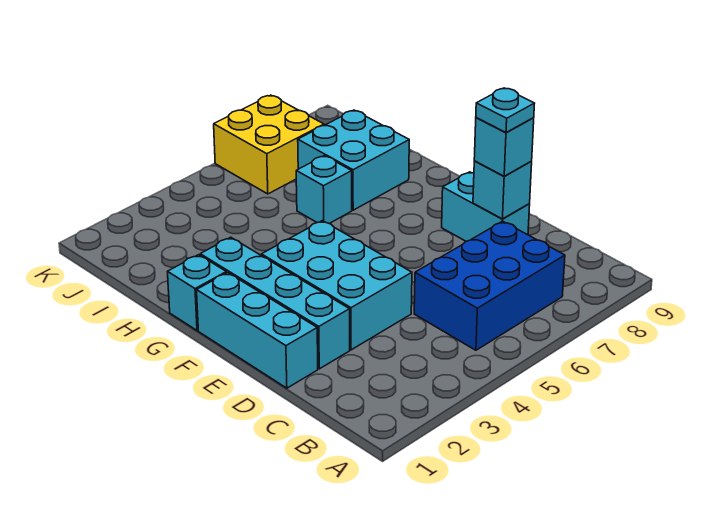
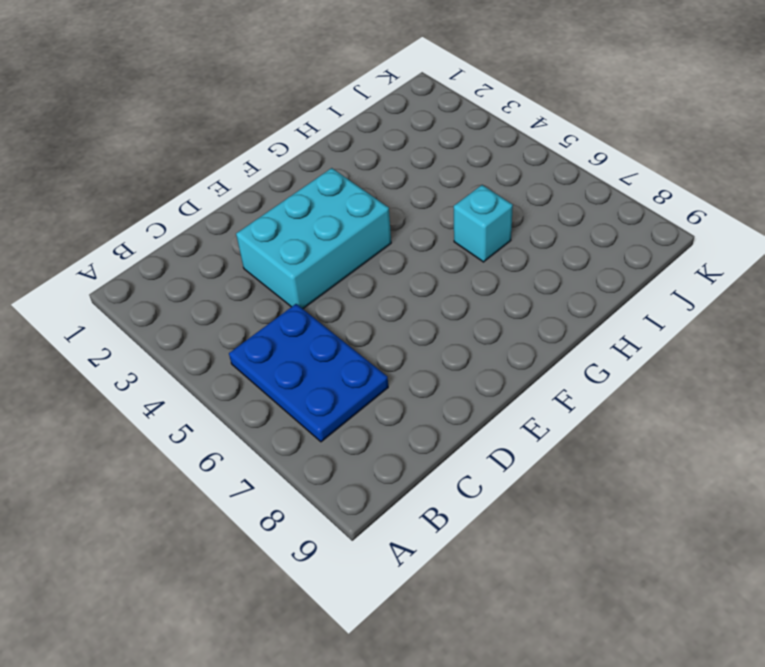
blue 2x3 plate [229,304,388,442] -> blue 2x3 brick [414,221,565,350]
none -> cyan 1x3 brick [197,273,318,388]
none -> cyan 1x4 brick [200,237,350,369]
none -> cyan 1x2 brick [442,172,530,241]

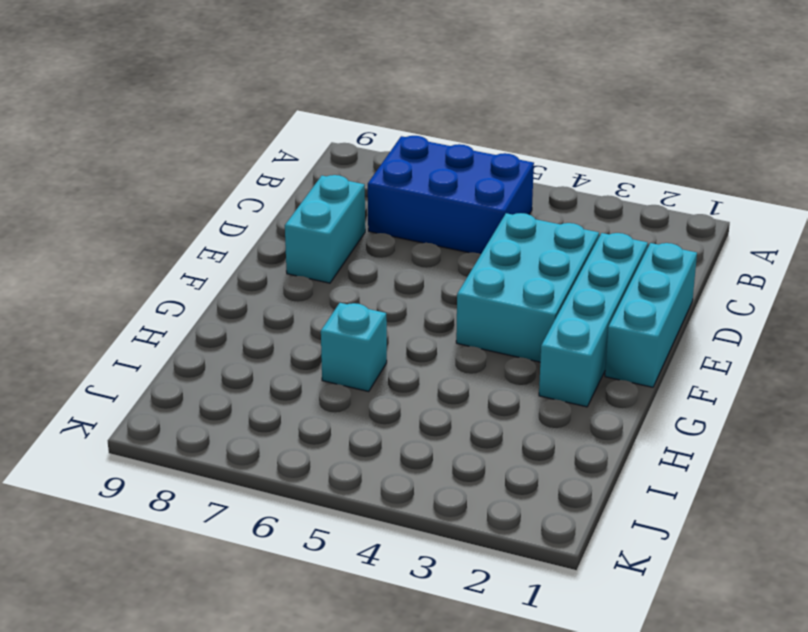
none -> cyan 1x1 brick [168,255,226,330]
none -> cyan 2x2 brick [298,110,409,210]
none -> yellow 2x2 brick [214,95,324,194]

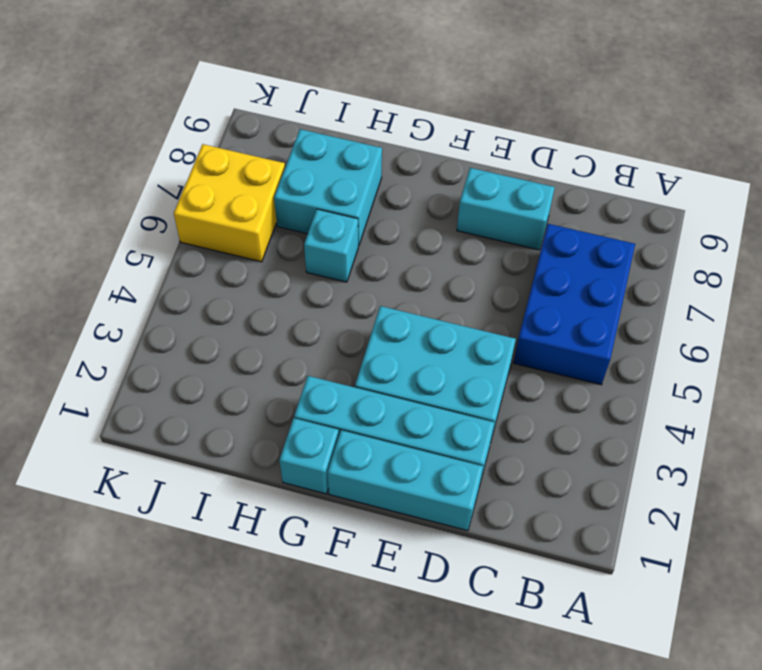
none -> cyan 1x1 brick [473,161,532,219]
none -> cyan 1x1 brick [474,118,534,176]
none -> cyan 1x1 plate [476,88,535,133]

